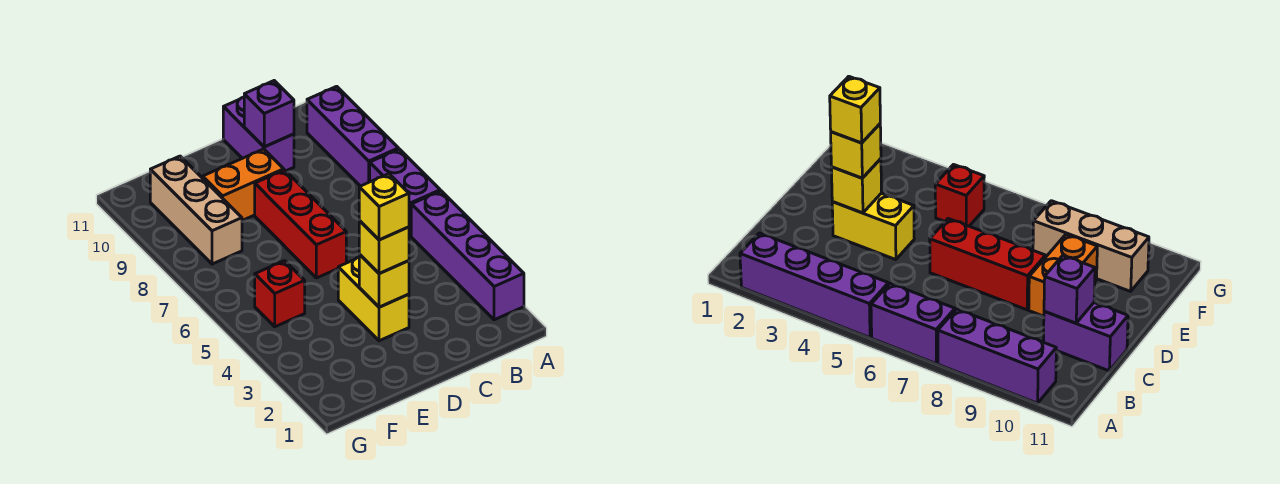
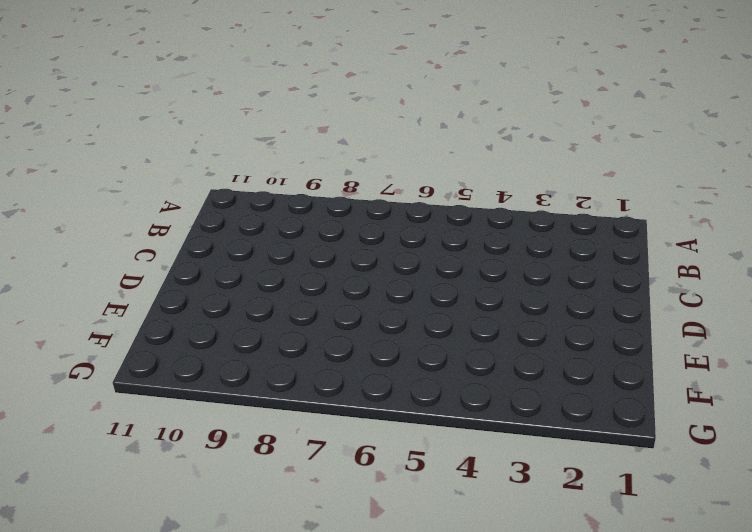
none -> purple 1x4 brick [411,191,524,320]
none -> purple 1x2 brick [370,149,440,236]
none -> purple 1x3 brick [307,86,399,186]

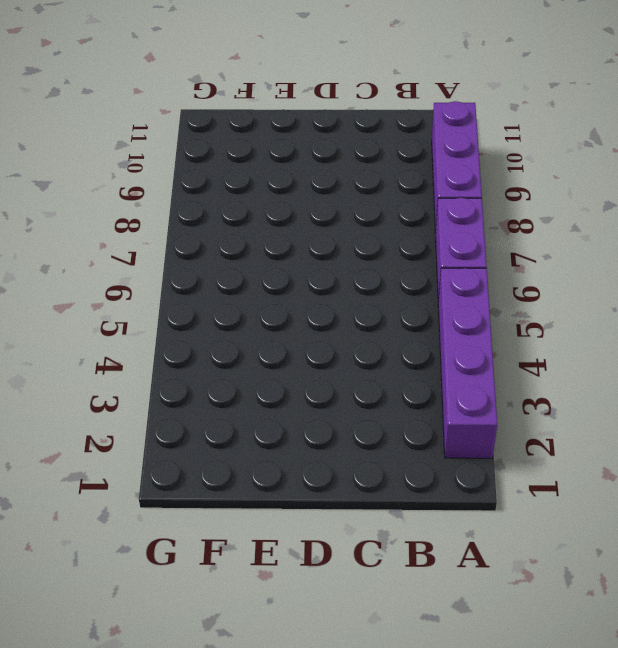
none -> purple 1x2 brick [223,97,294,171]
none -> yellow 1x2 brick [338,258,409,341]
none -> red 1x3 brick [255,170,346,278]

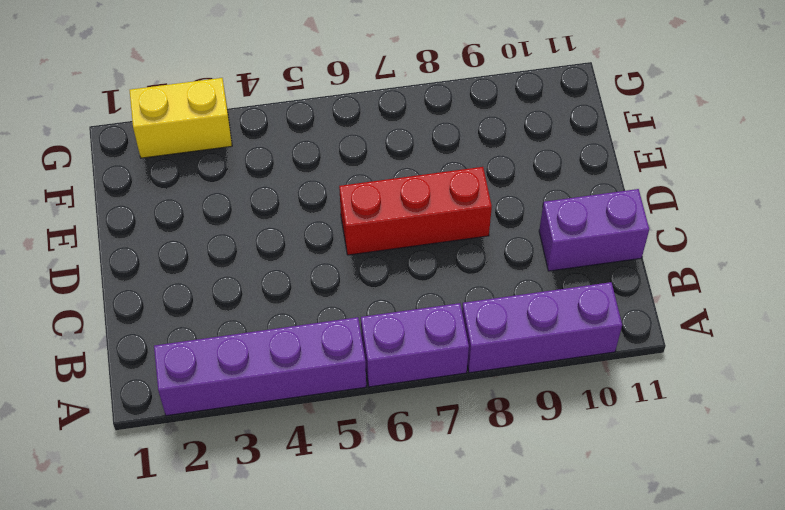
yellow 1x2 brick [130,78,232,158] -> yellow 1x2 brick moved to [338,258,409,341]
none -> orange 1x2 brick [203,149,284,220]
none -> red 1x1 brick [255,261,305,327]
none -> tan 1x3 brick [150,156,242,264]

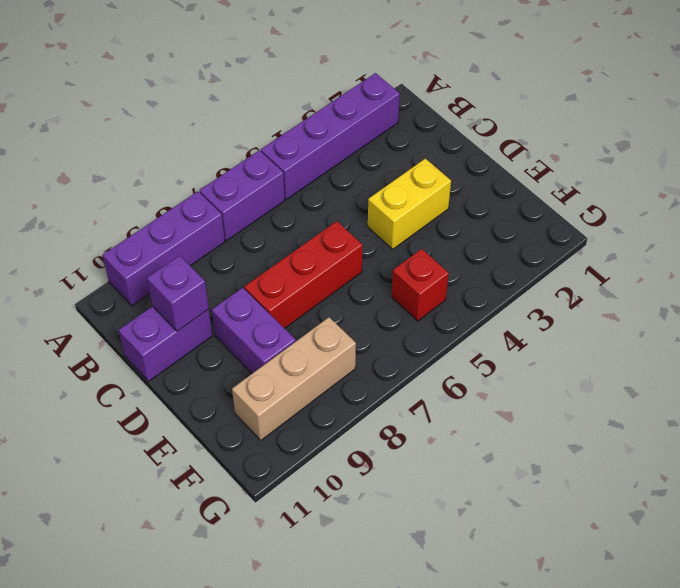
purple 1x2 brick [212,288,296,373] -> orange 1x2 brick [203,149,284,220]
none -> yellow 1x1 brick [359,254,409,307]
none -> yellow 1x1 brick [359,221,409,274]
none -> yellow 1x1 brick [359,174,409,240]

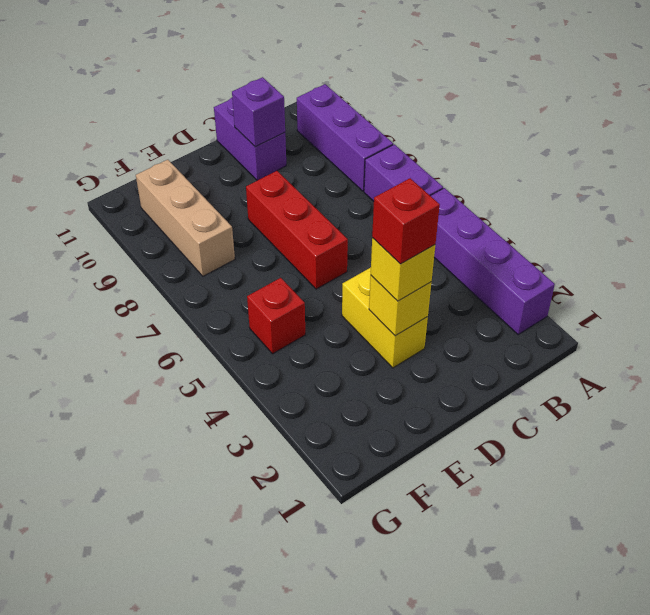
red 1x1 brick [372,178,440,264] -> yellow 1x1 brick [359,174,409,240]
none -> orange 1x2 brick [203,149,284,220]

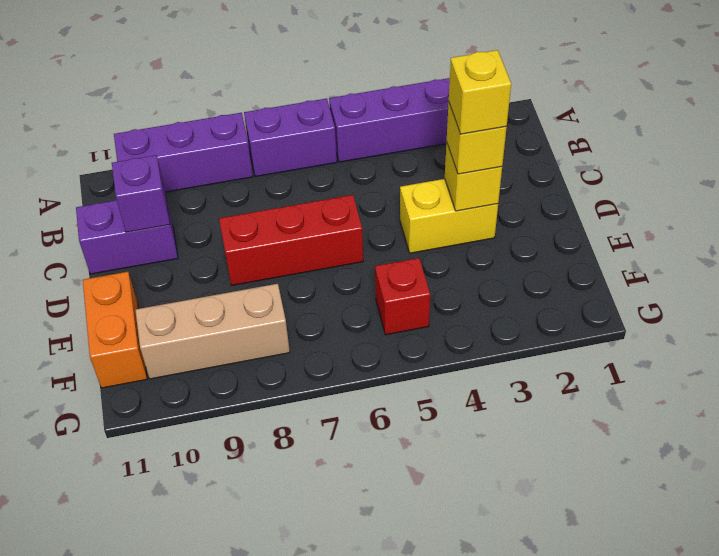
orange 1x2 brick [83,272,147,388] -> orange 1x2 brick moved to [203,149,284,220]

